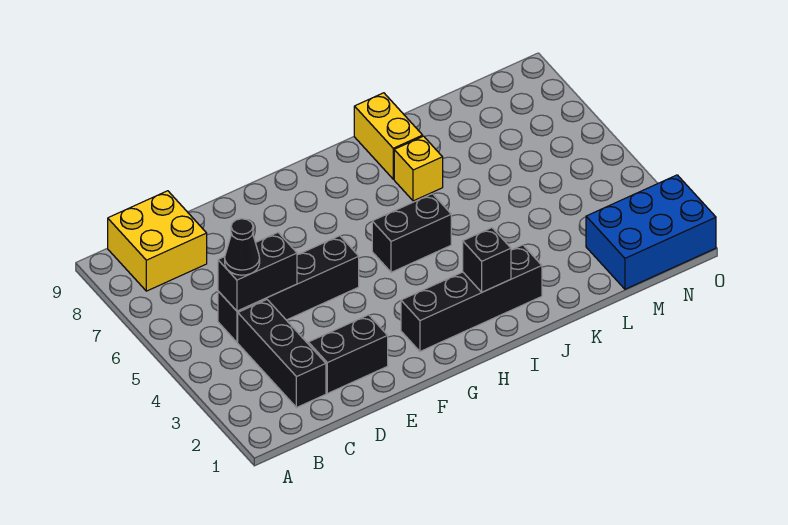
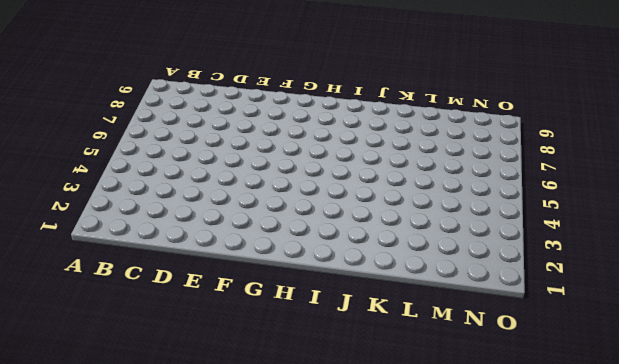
none -> yellow 2x2 brick [108,191,207,291]
none -> black 1x3 brick [238,300,326,408]
none -> black 1x4 brick [218,236,359,342]

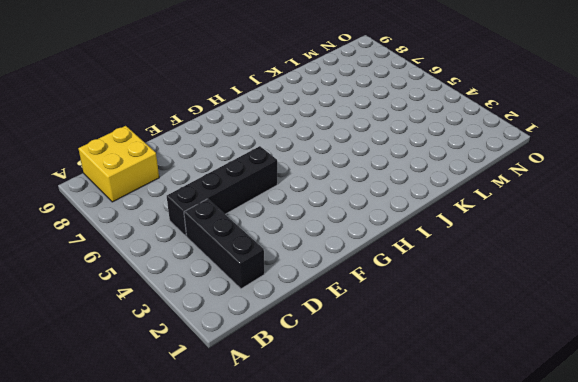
none -> black 1x2 brick [308,315,388,393]
none -> black 1x4 brick [401,245,542,351]
none -> black 1x2 brick [372,194,451,272]

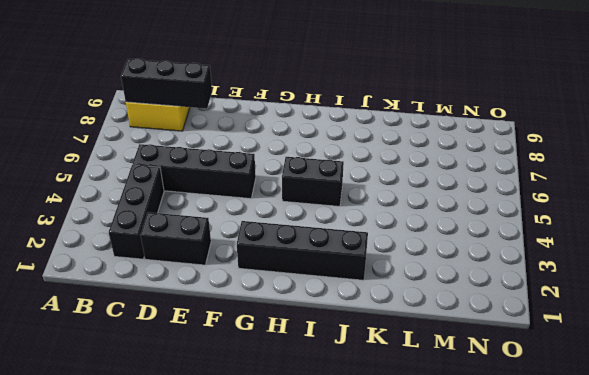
black 1x3 brick [121,58,212,109] -> none
none -> yellow 1x1 brick [394,136,443,201]
none -> yellow 1x2 brick [354,93,423,179]
none -> blue 2x3 brick [586,175,716,289]

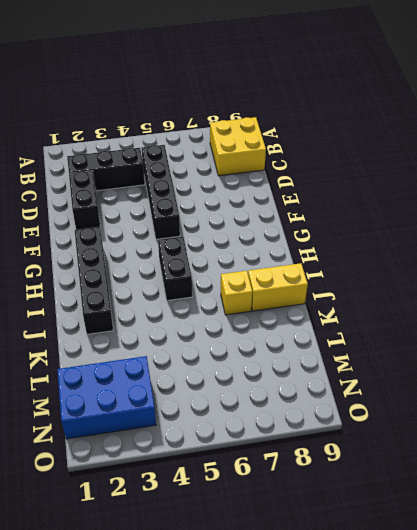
blue 2x3 brick [57,356,156,439] -> blue 2x3 brick turned to [586,175,716,289]
none -> black 1x2 brick [218,233,297,311]
none -> black 1x1 brick [463,228,511,292]
none -> black 1x1 cone [225,219,260,275]

